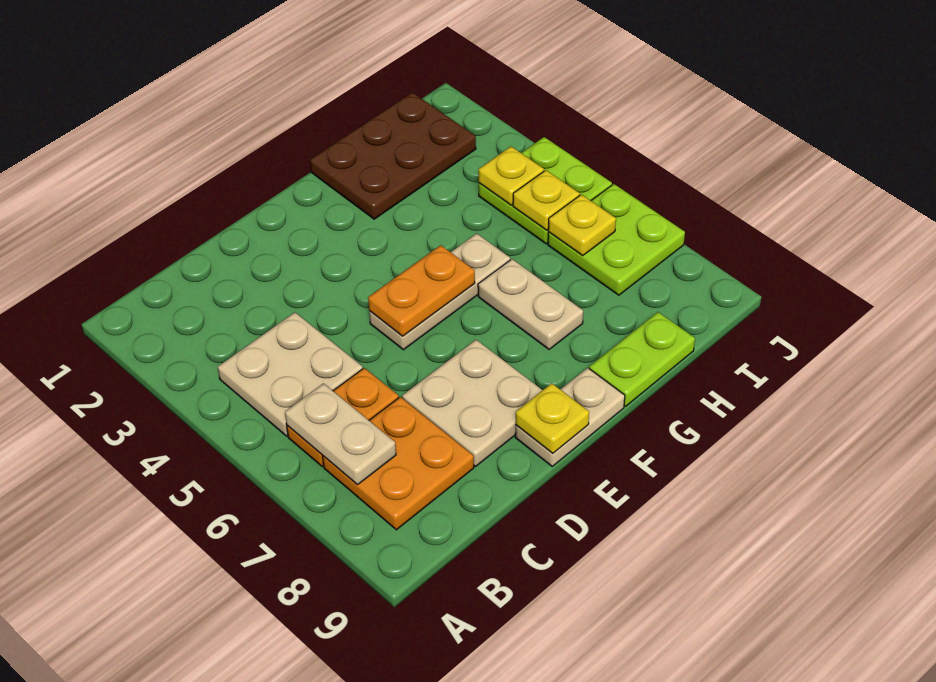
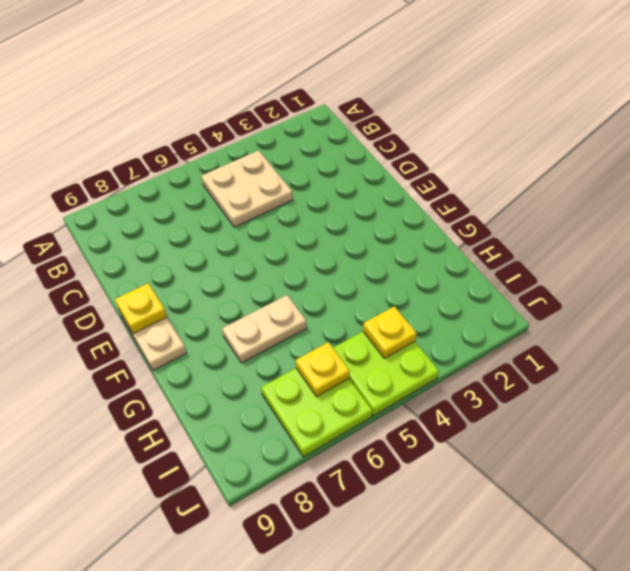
none -> orange 1x2 plate [287,368,399,466]
none -> orange 2x2 plate [323,397,474,530]
none -> tan 2x2 plate [402,340,542,466]

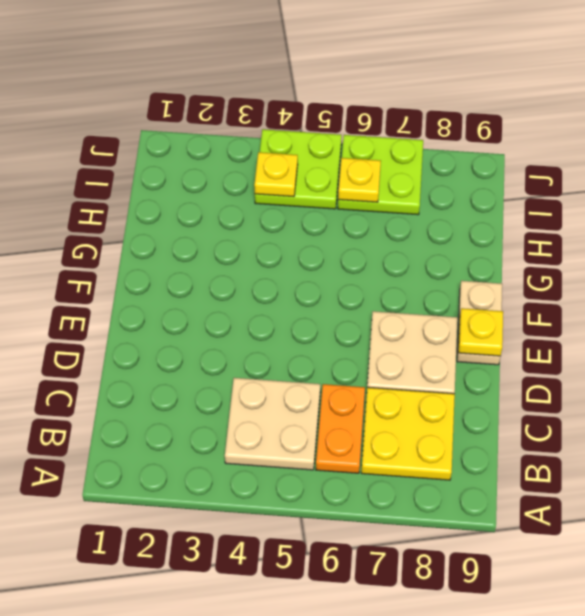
yellow 2x2 plate [361,387,455,480] -> orange 2x2 plate [323,397,474,530]
none -> tan 1x3 plate [369,233,510,350]
none -> brown 2x3 plate [310,92,476,219]
none -> tan 1x2 plate [478,259,583,349]

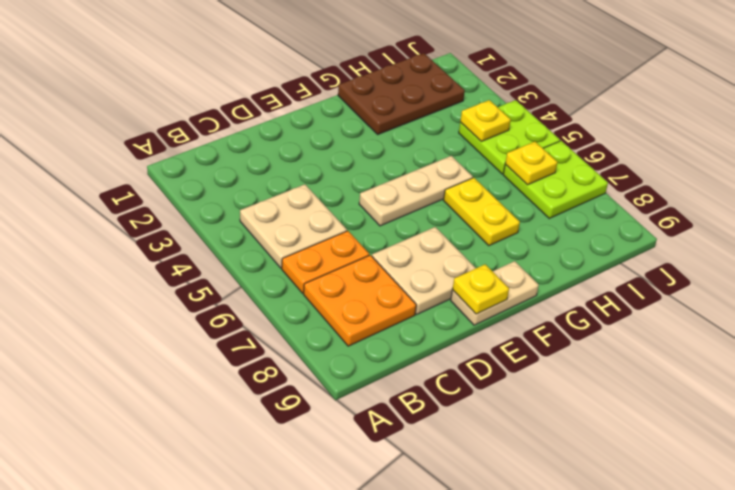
yellow 1x2 plate [444,178,520,246] -> tan 1x2 plate [478,259,583,349]
none -> lime 1x2 plate [589,312,695,406]
none -> tan 1x2 plate [285,384,396,485]
none -> orange 1x2 plate [368,245,475,336]

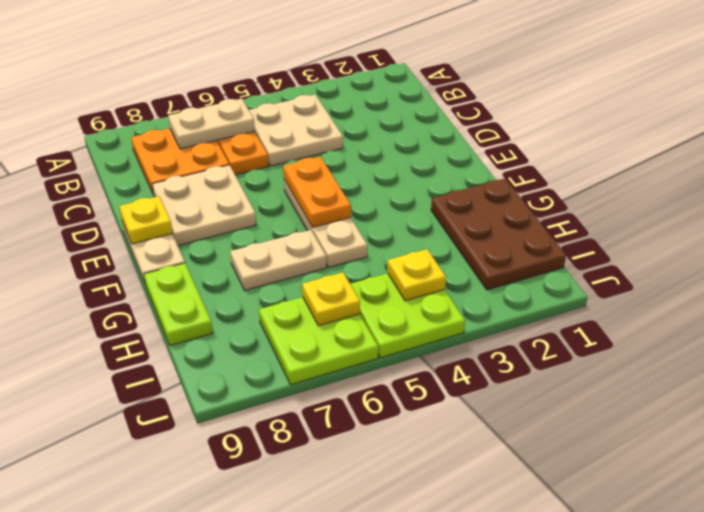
none -> yellow 1x1 plate [513,170,580,230]

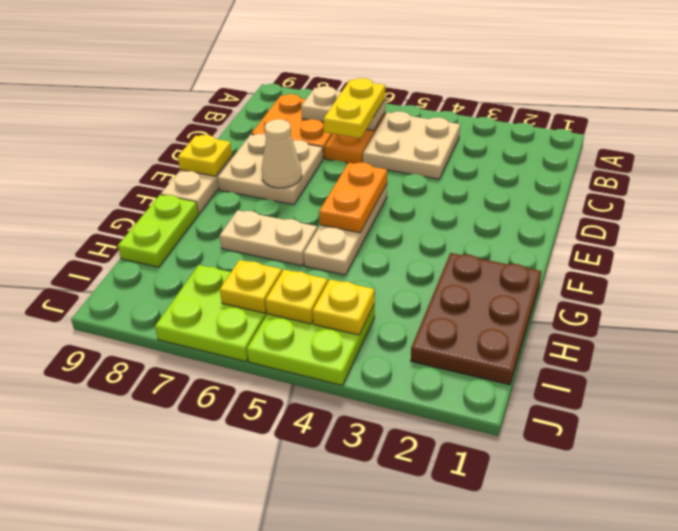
yellow 1x2 plate [323,78,385,138] -> none
tan 1x1 cone [261,119,302,188] -> none

